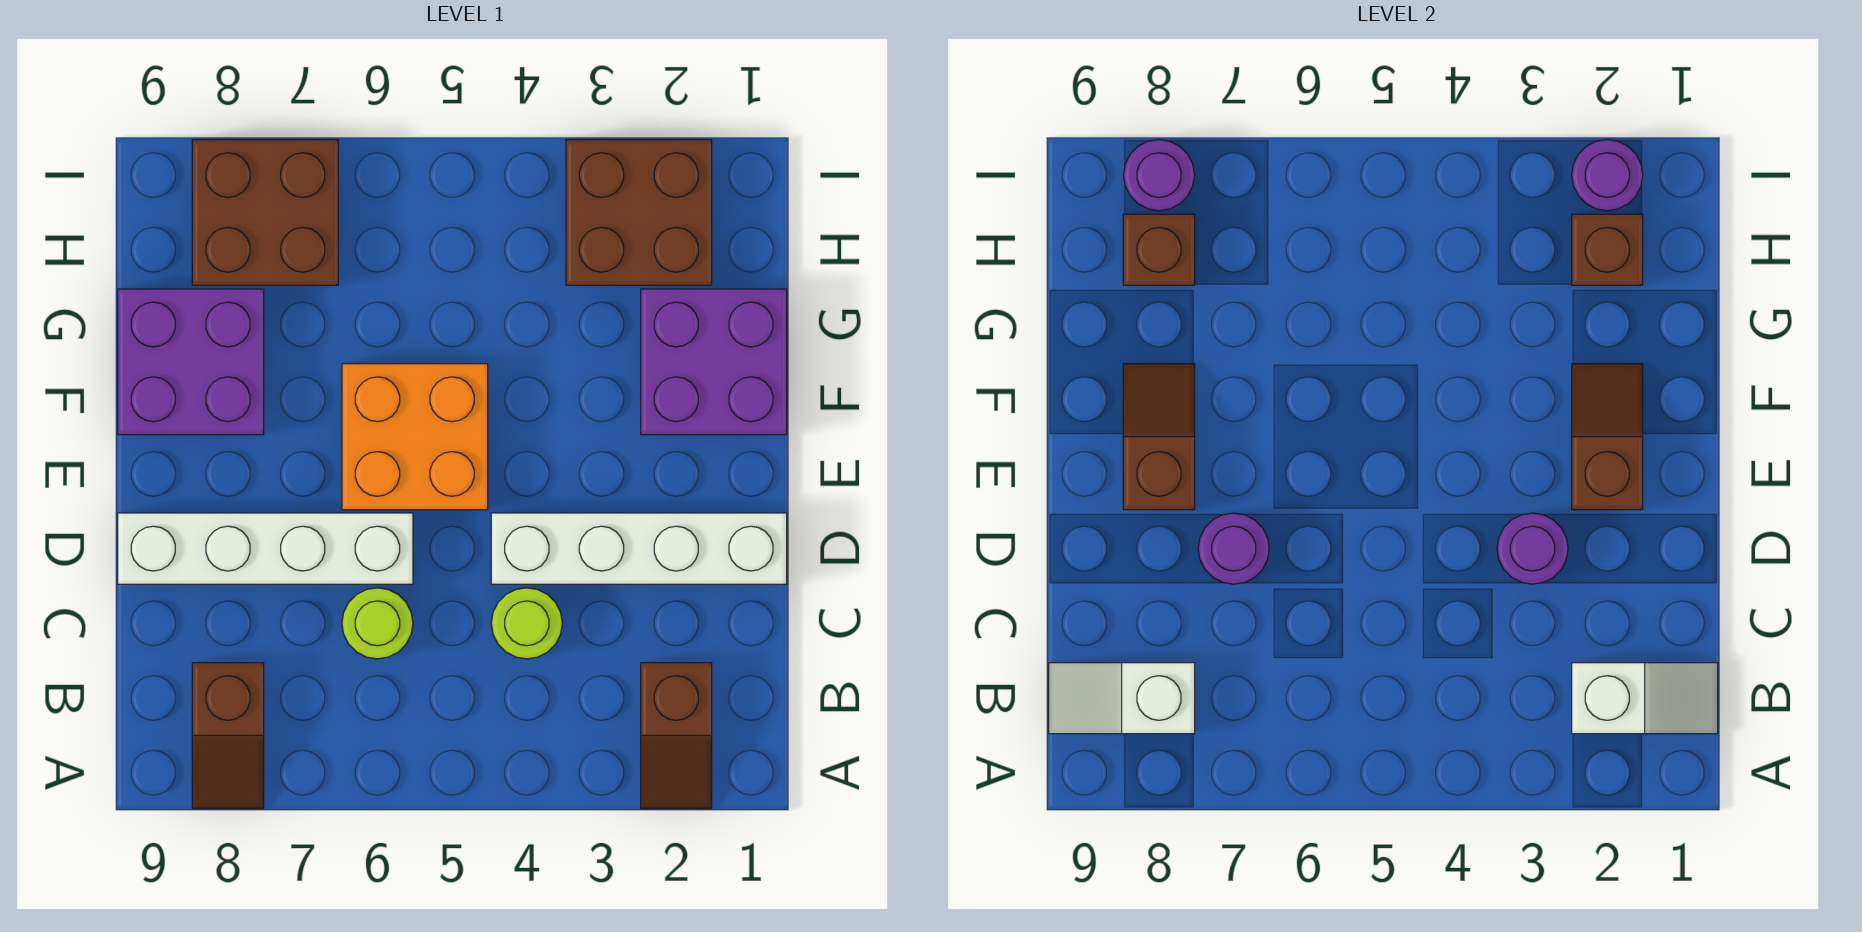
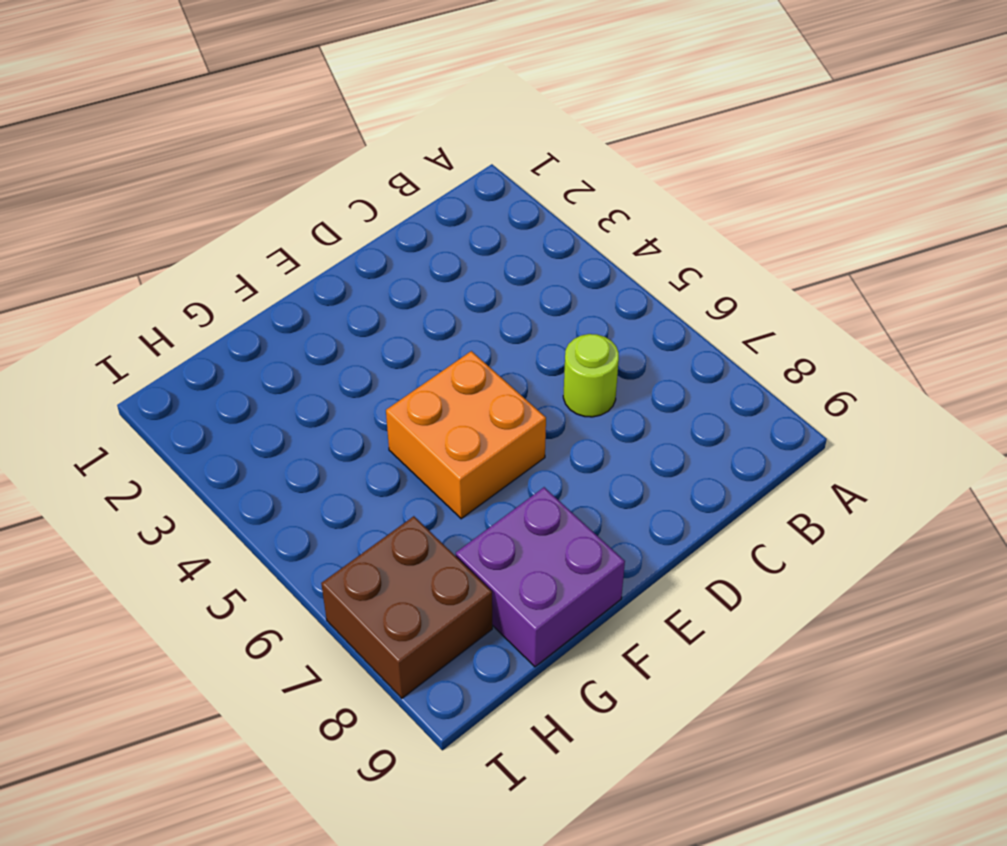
none -> brown 1x2 slope [641,663,712,808]
none -> brown 1x2 slope [192,663,264,808]
none -> lime 1x1 round brick [491,588,562,659]

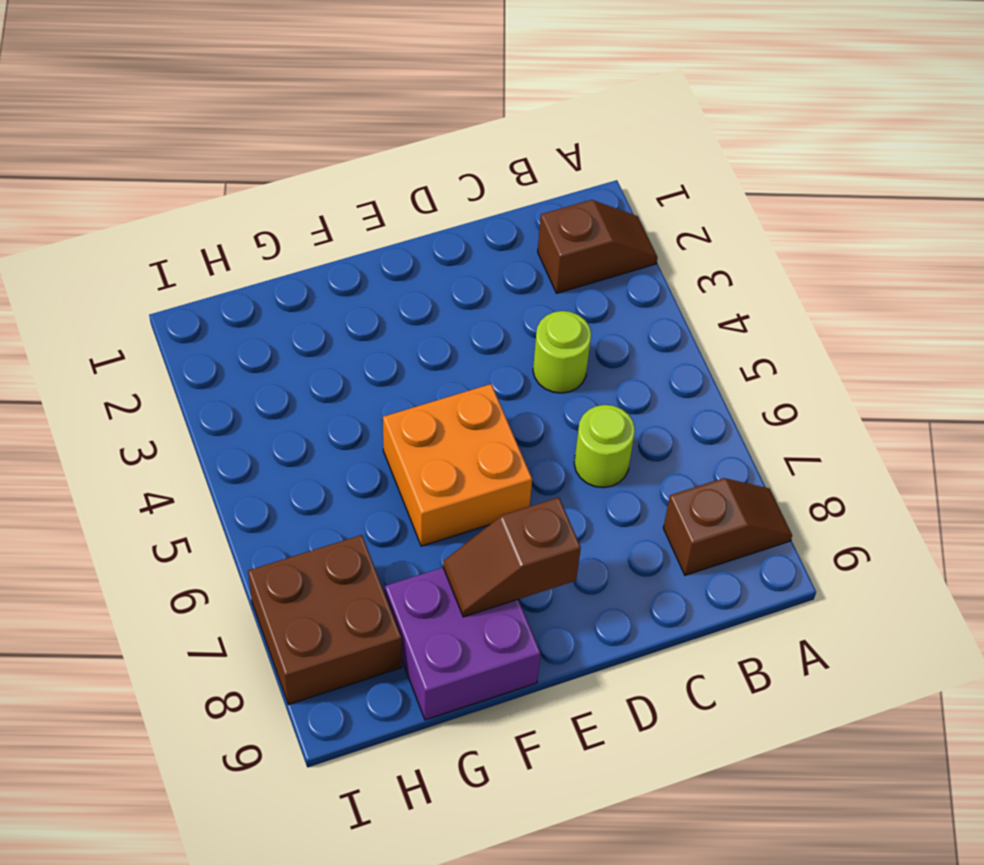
none -> white 1x4 brick [491,513,787,584]
none -> white 1x4 brick [118,513,413,584]
none -> purple 2x2 brick [641,289,787,435]

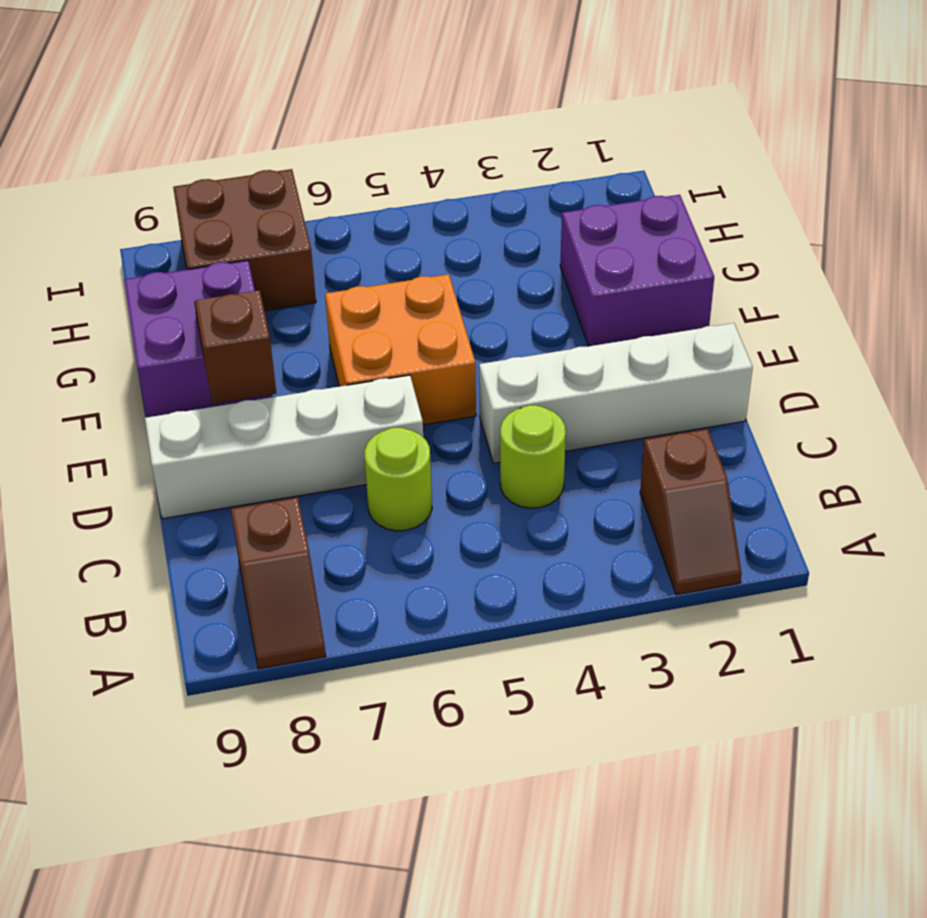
none -> brown 2x2 brick [566,140,712,285]
none -> white 1x2 slope [1572,663,1718,734]
none -> white 1x2 slope [1049,663,1195,734]

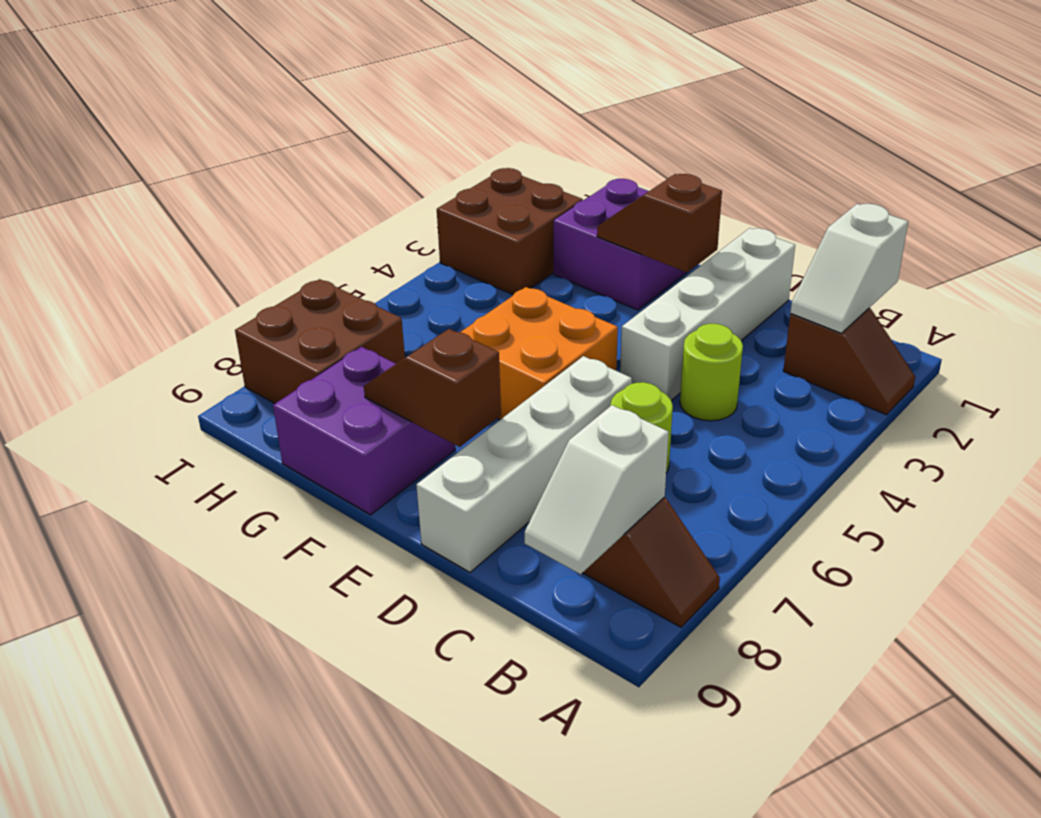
white 1x2 slope [790,204,908,333] -> white 1x2 slope turned to [1572,663,1718,734]
none -> purple 1x1 round brick [1497,513,1568,584]
none -> purple 1x1 round brick [1198,513,1269,584]
none -> brown 1x1 brick [1572,214,1643,285]

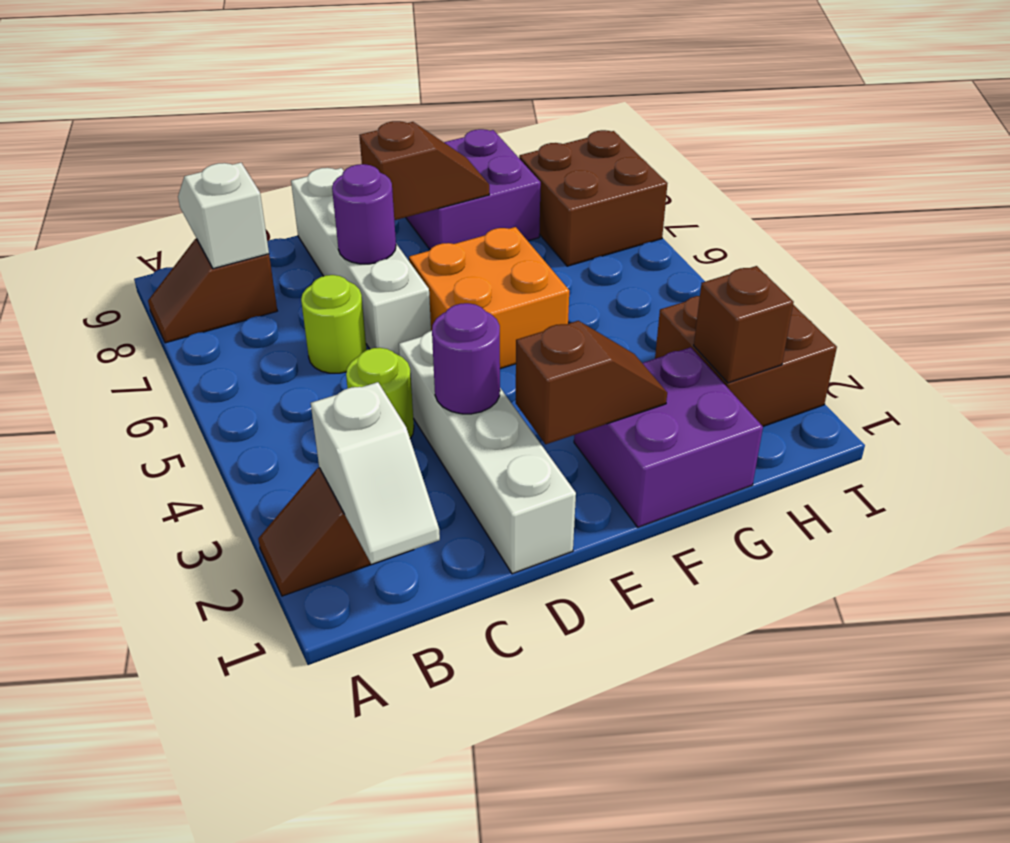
none -> brown 1x1 brick [1123,214,1195,285]
none -> purple 1x1 round brick [1572,140,1643,211]
none -> purple 1x1 round brick [1124,140,1195,211]

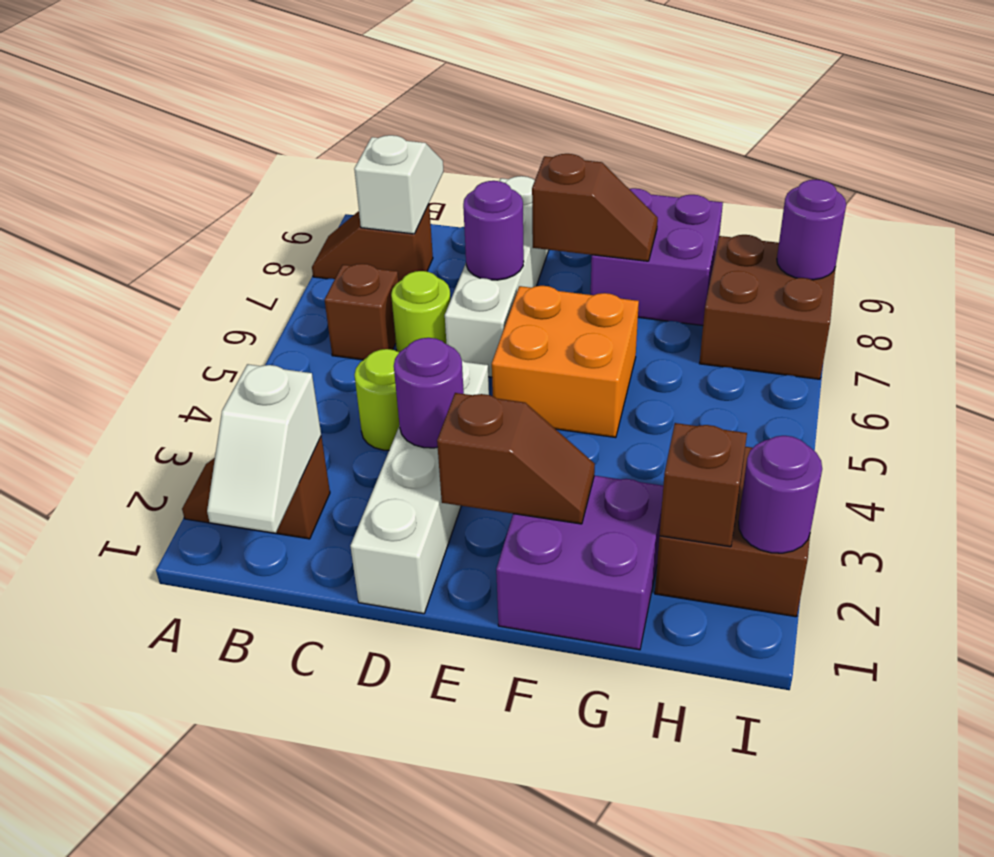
brown 1x1 brick [325,264,398,360] -> brown 1x1 brick moved to [1123,214,1195,285]

